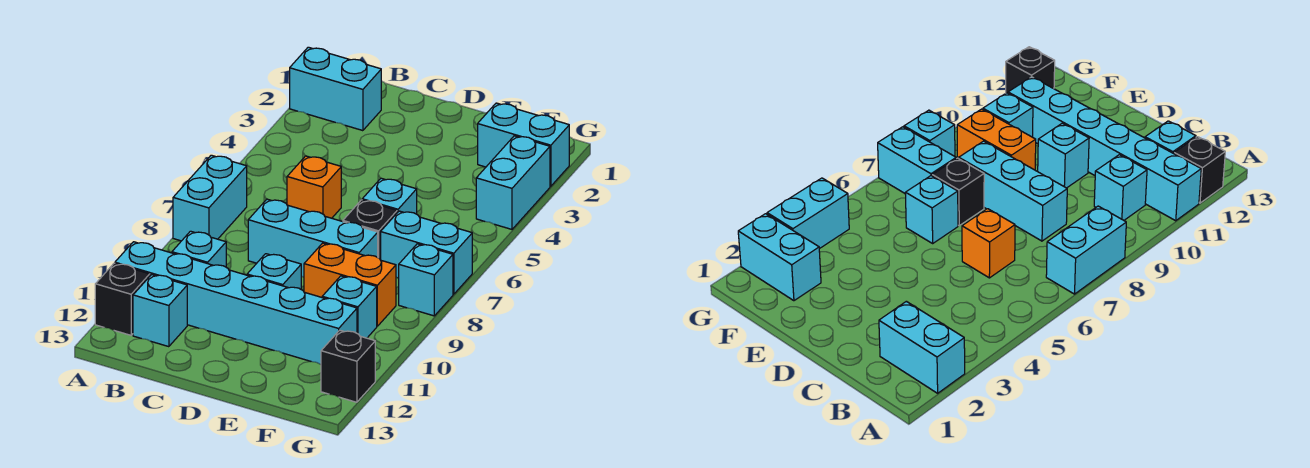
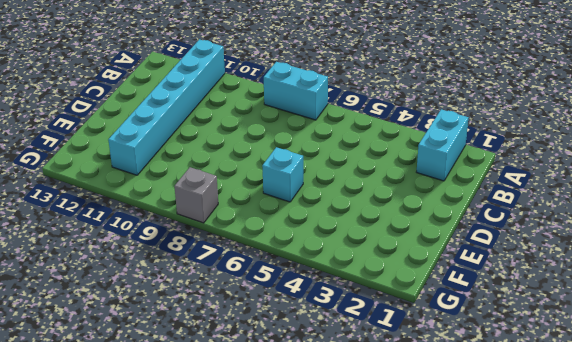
grey 1x1 brick [174,167,218,223] -> cyan 1x1 brick [399,244,453,316]
none -> black 1x1 brick [95,263,150,335]
none -> cyan 1x1 brick [172,231,226,267]
none -> cyan 1x1 brick [133,274,187,347]

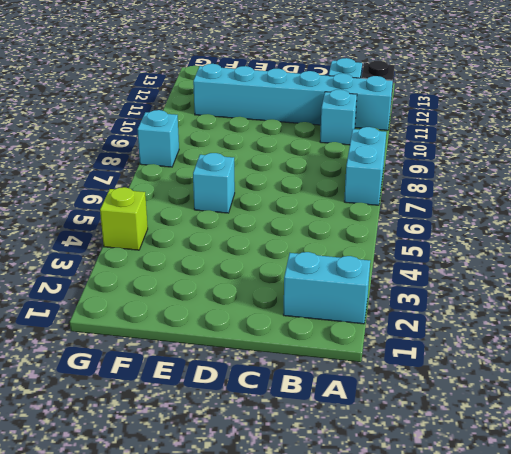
lime 1x1 brick [100,187,148,250] -> cyan 1x2 brick [476,136,550,229]
none -> orange 1x1 brick [287,156,341,218]
none -> cyan 1x3 brick [248,199,378,277]
none -> cyan 1x1 brick [247,254,301,289]

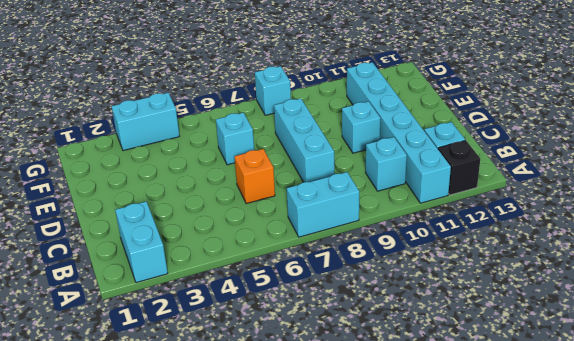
none -> black 1x1 brick [343,200,397,260]
none -> orange 1x2 brick [304,243,396,326]
none -> cyan 1x2 brick [478,103,569,186]

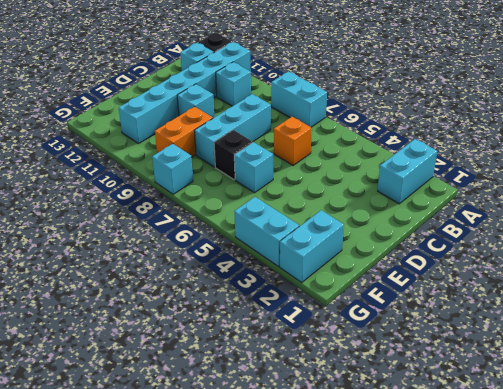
none -> cyan 1x2 brick [381,211,472,294]
none -> cyan 1x1 brick [322,276,377,338]
none -> black 1x1 brick [321,330,375,402]

